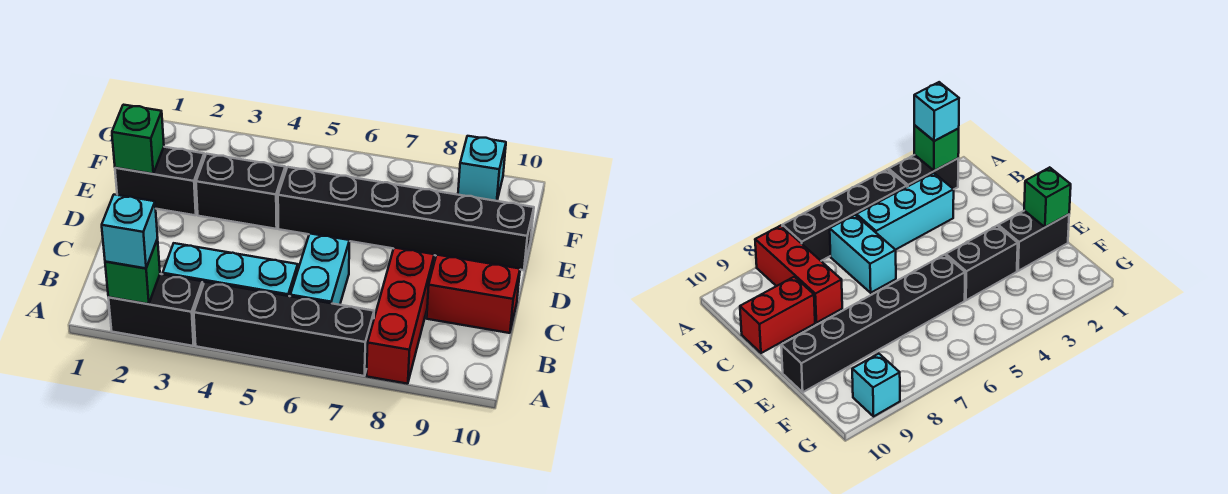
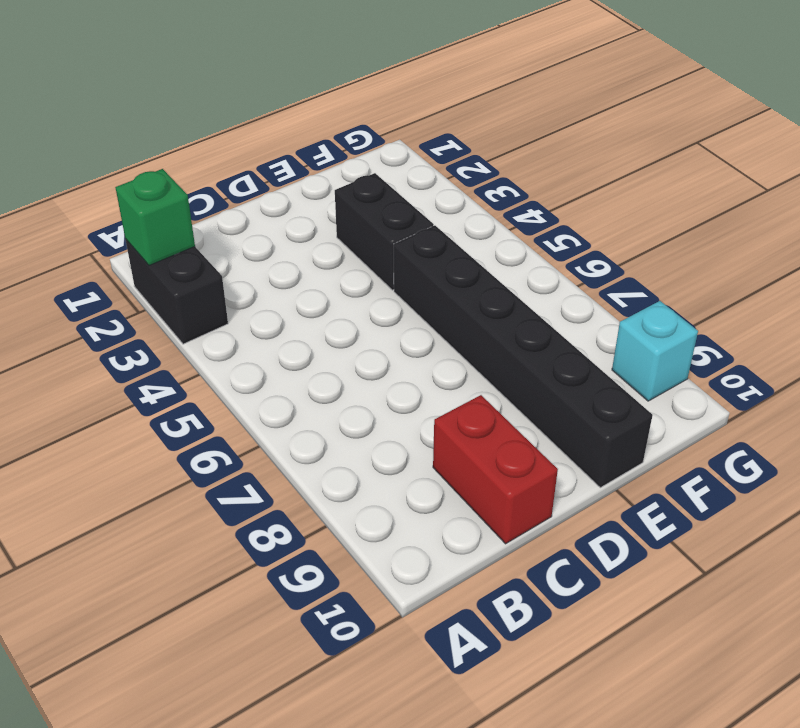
none -> black 1x4 brick [194,282,374,376]
none -> red 1x3 brick [367,248,434,384]
none -> cyan 1x3 brick [163,243,298,296]

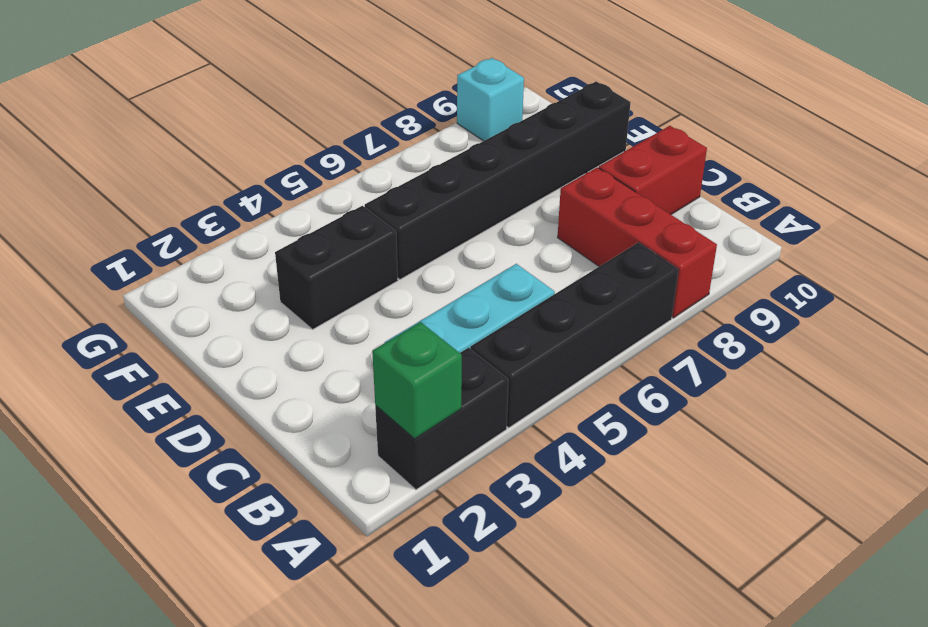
none -> cyan 1x2 brick [290,234,350,305]
none -> black 1x2 brick [115,147,204,215]
none -> green 1x1 brick [112,105,164,174]

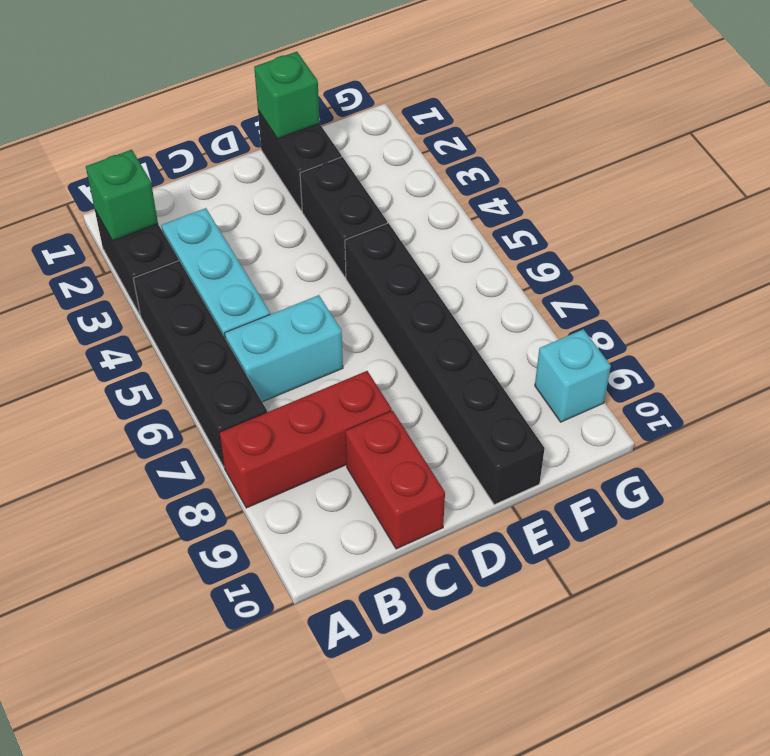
none -> cyan 1x1 brick [102,195,158,268]

